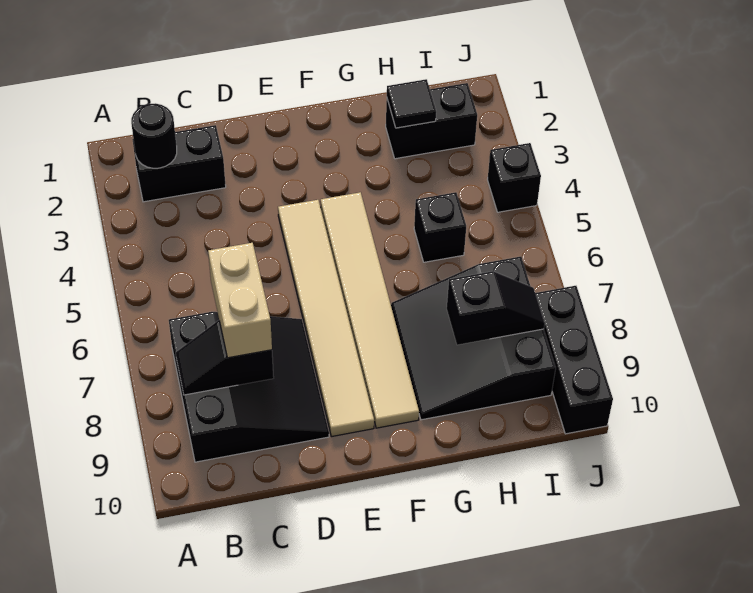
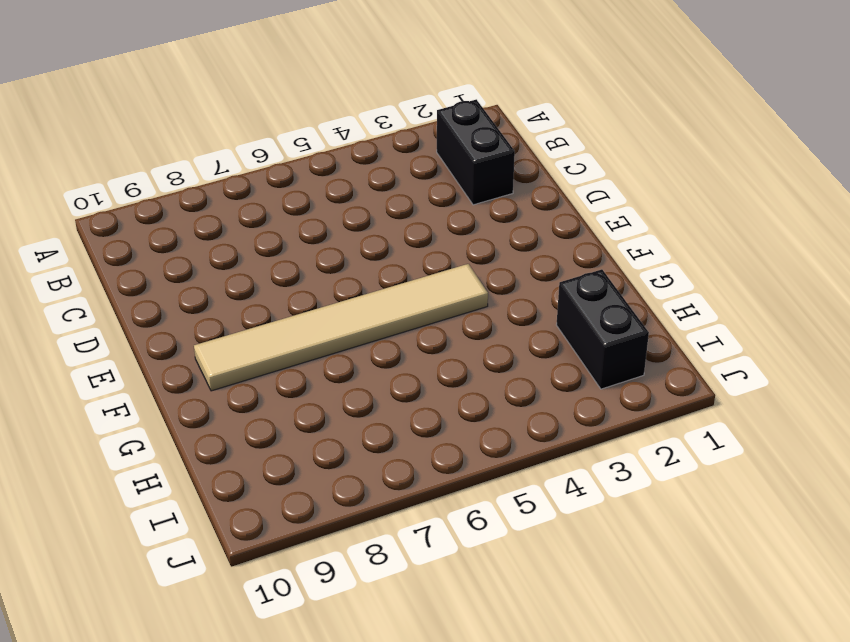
none -> black 3x3 slope [169,312,329,462]
none -> tan 1x6 tile [278,200,374,437]
none -> black 3x3 slope [391,257,556,420]

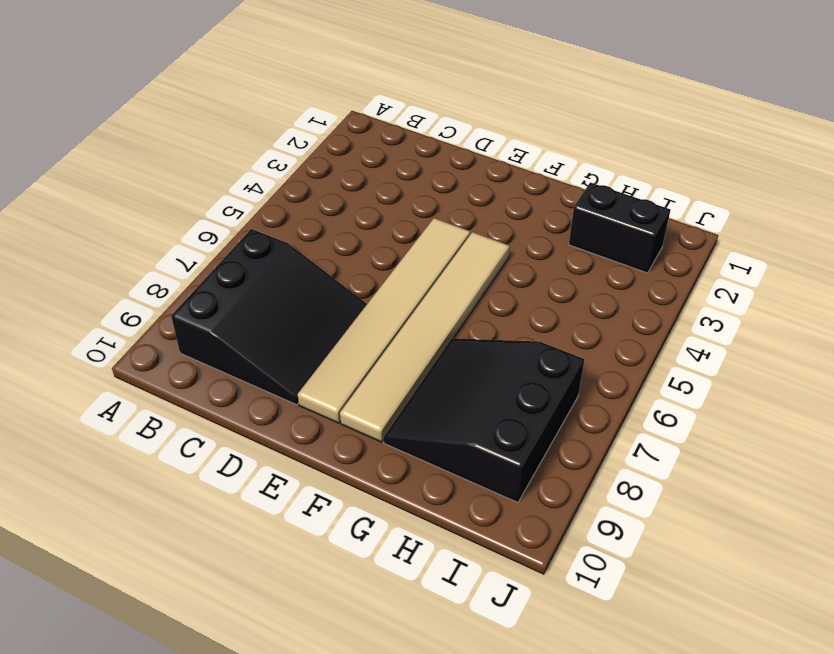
none -> black 1x2 brick [132,125,226,202]
none -> black 1x1 brick [414,192,466,262]
none -> black 1x1 brick [488,143,541,212]

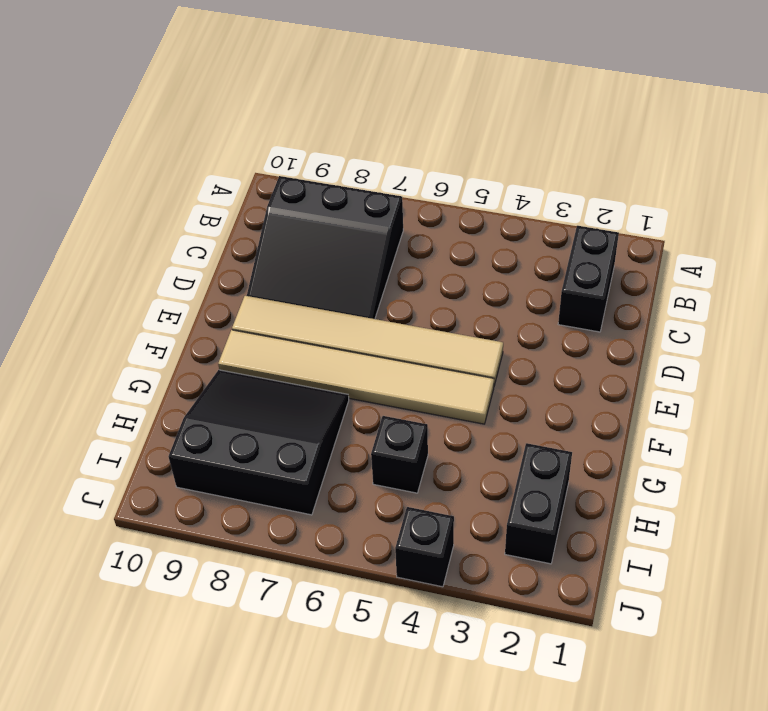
none -> black 1x3 brick [535,286,613,434]
none -> black 1x1 round brick [131,103,177,168]
none -> black 1x2 slope [176,320,274,395]

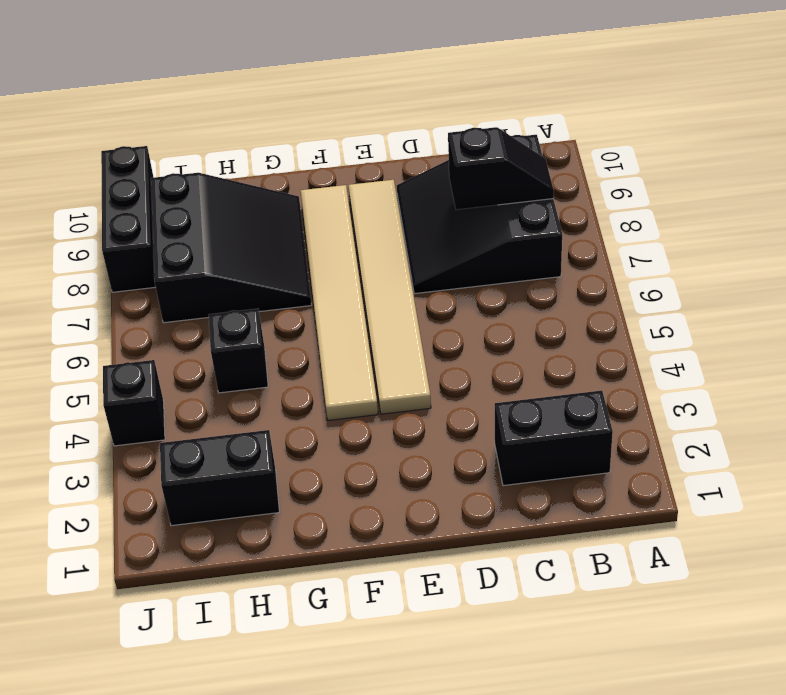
none -> black 1x1 round brick [131,103,177,168]
none -> black 1x1 tile [387,79,436,128]
none -> black 1x2 slope [447,271,545,345]

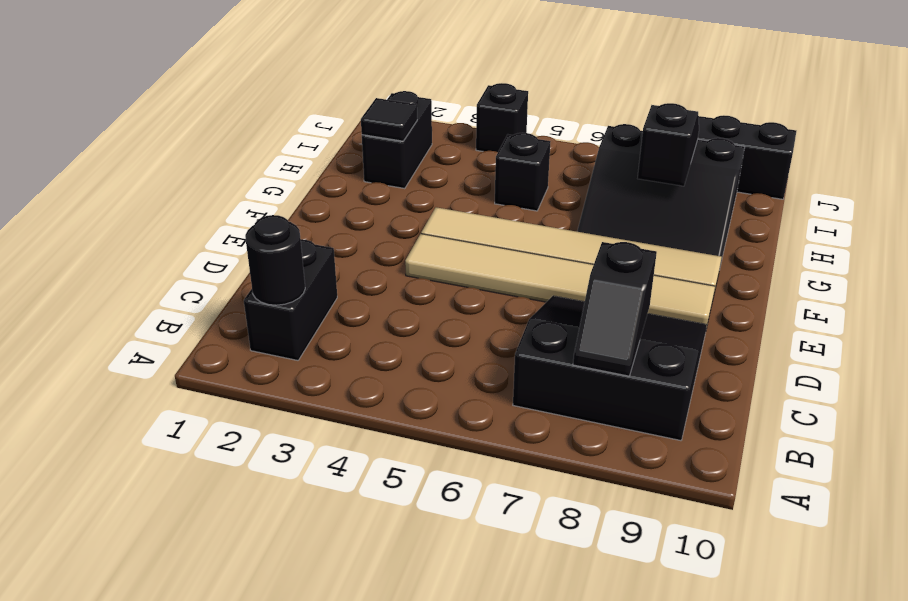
none -> tan 1x2 brick [208,243,272,358]

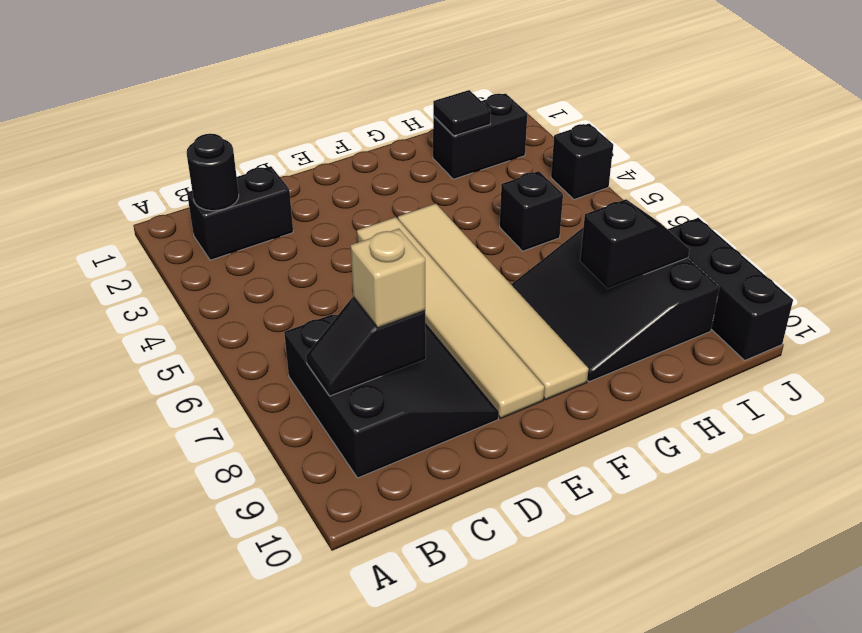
tan 1x1 brick [350,229,425,328] -> tan 1x2 brick [208,243,272,358]

